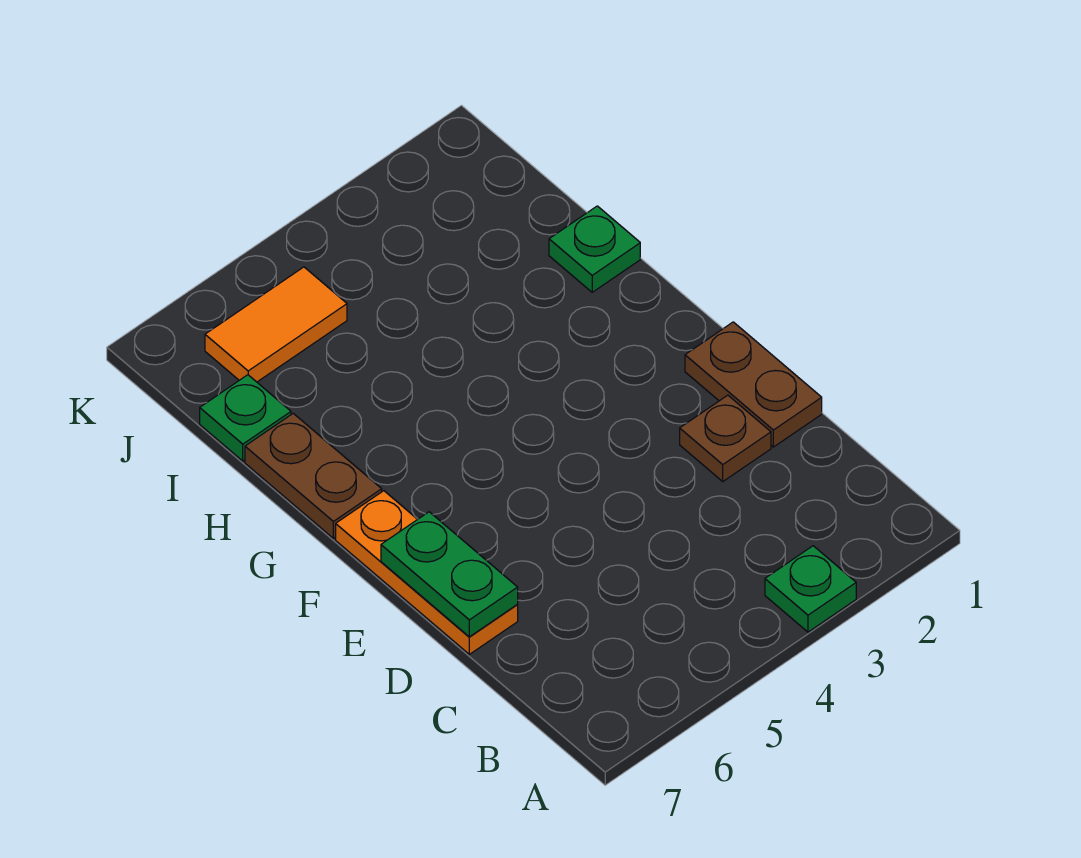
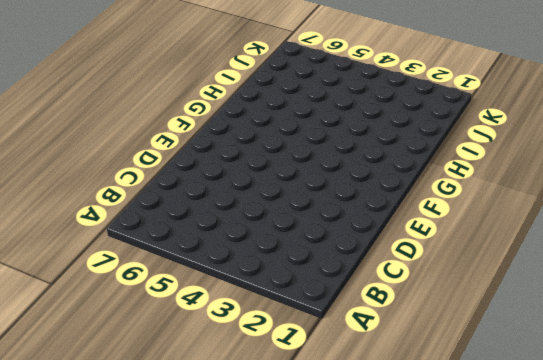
none -> green 1x1 plate [765,546,856,632]
none -> brown 1x2 plate [685,322,822,447]

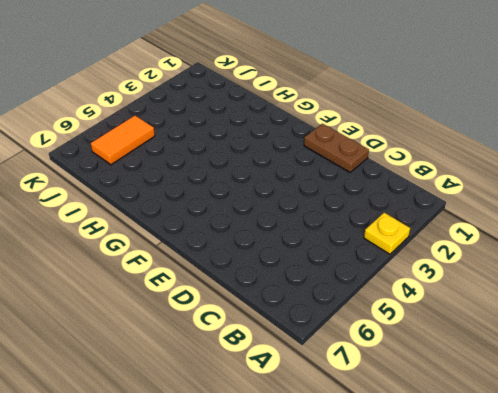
yellow 1x1 plate [364,213,410,254] -> green 1x1 plate [765,546,856,632]
none -> brown 1x1 plate [680,395,771,481]
none -> orange 1x3 plate [336,491,518,654]

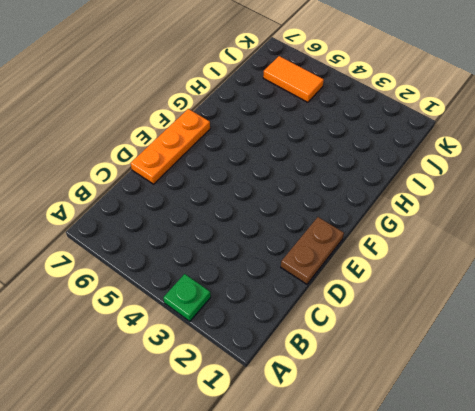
none -> brown 1x1 plate [680,395,771,481]
none -> brown 1x2 plate [245,413,382,538]

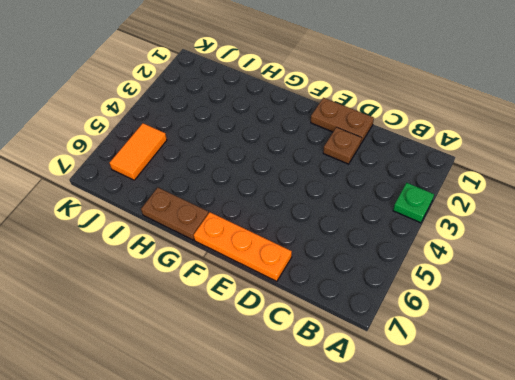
none -> green 1x1 plate [549,206,640,292]
none -> green 1x1 plate [200,375,291,461]

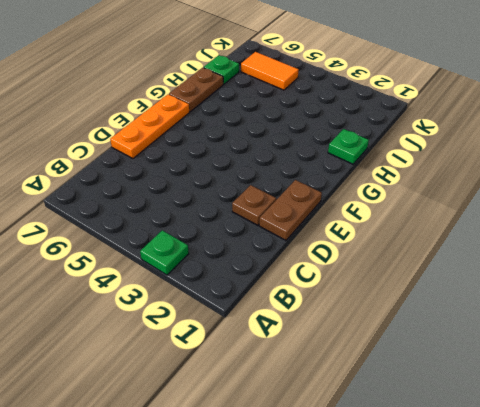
none -> green 1x2 plate [381,512,518,637]

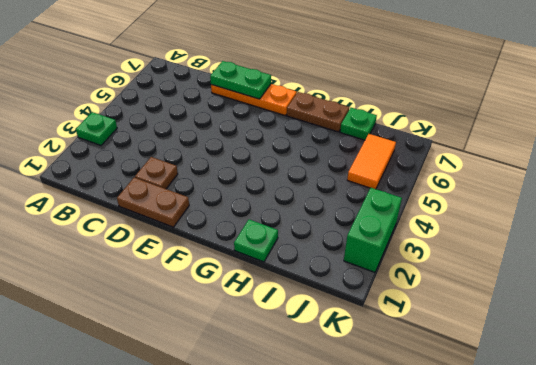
green 1x2 brick [344,188,402,272] -> none

